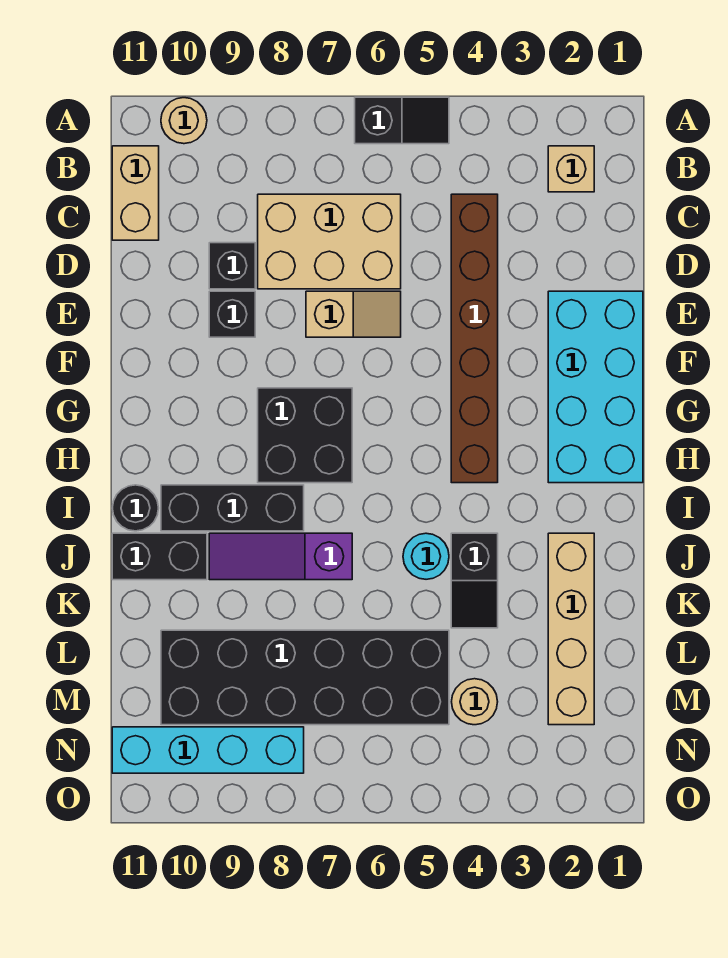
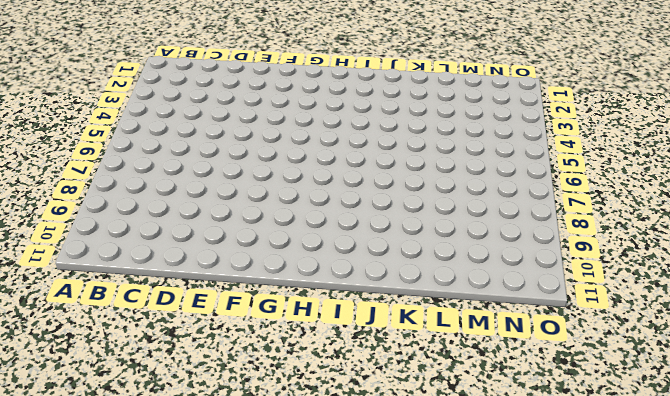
none -> black 1x2 slope [355,97,449,144]
none -> tan 1x1 round brick [161,98,207,144]
none -> tan 1x1 brick [548,146,594,192]

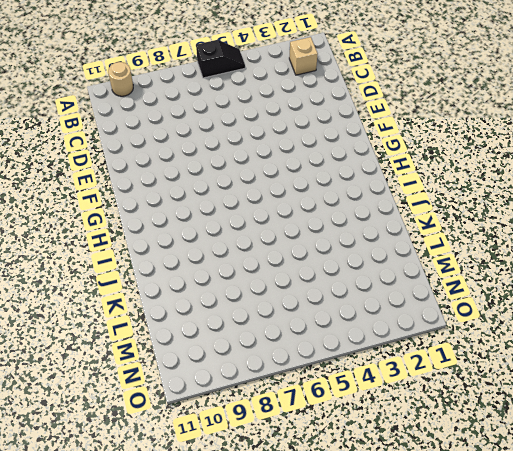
none -> tan 1x2 brick [112,146,159,240]
none -> brown 1x6 brick [451,194,498,483]
none -> tan 2x3 brick [258,194,401,289]

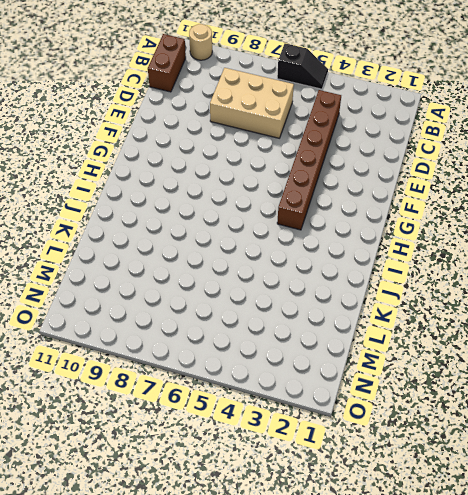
brown 1x2 brick [148,34,186,92] -> tan 1x2 brick [112,146,159,240]
none -> tan 1x1 brick [548,146,594,192]
none -> black 1x1 brick [209,243,255,289]
none -> cyan 2x4 brick [548,291,643,483]

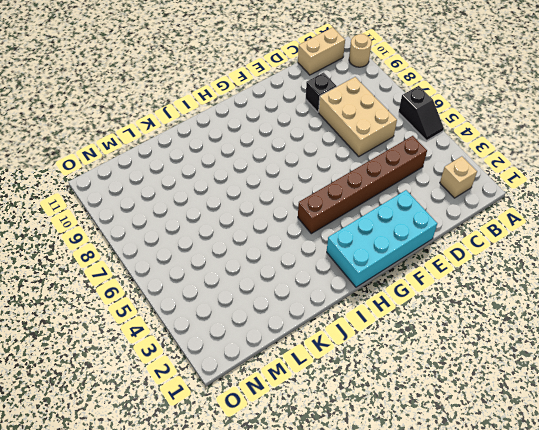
none -> tan 1x2 slope [306,291,401,337]
none -> black 1x1 brick [209,291,255,337]
none -> black 2x2 brick [258,388,352,483]

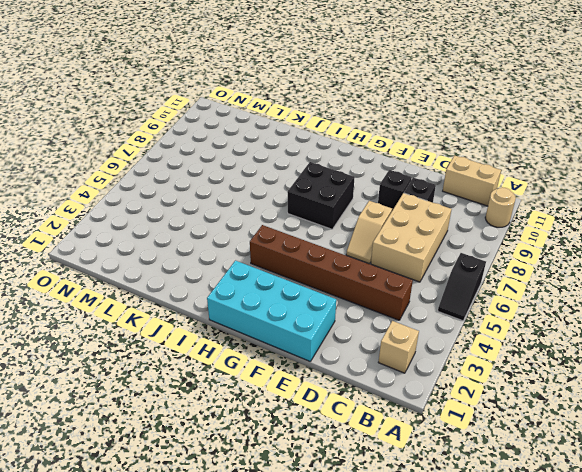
none -> black 1x3 brick [161,485,304,531]
none -> black 1x1 round brick [112,485,158,531]
none -> tan 1x4 brick [548,533,594,725]

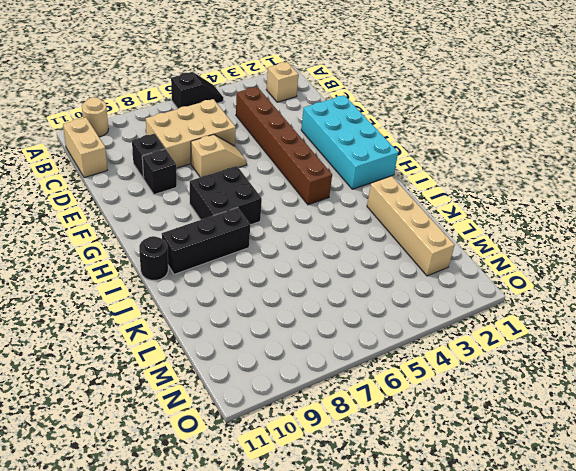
none -> black 1x2 slope [451,533,498,628]
none -> cyan 1x1 round brick [403,533,449,579]
none -> purple 1x3 slope [209,533,352,580]

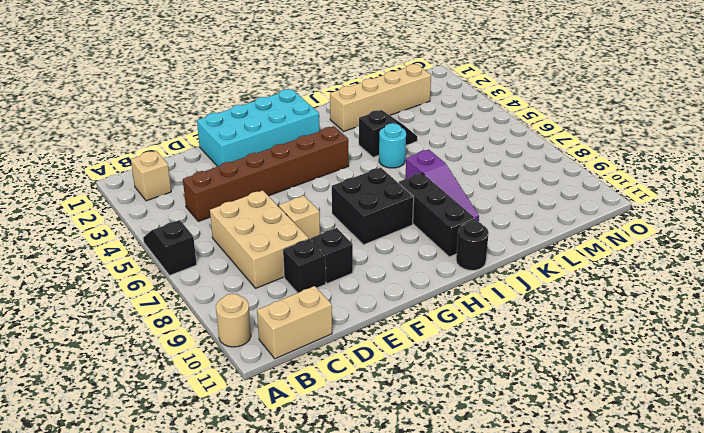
none -> black 1x2 brick [112,533,207,580]
none -> black 2x6 brick [161,630,449,725]
none -> tan 1x1 round brick [452,679,498,725]

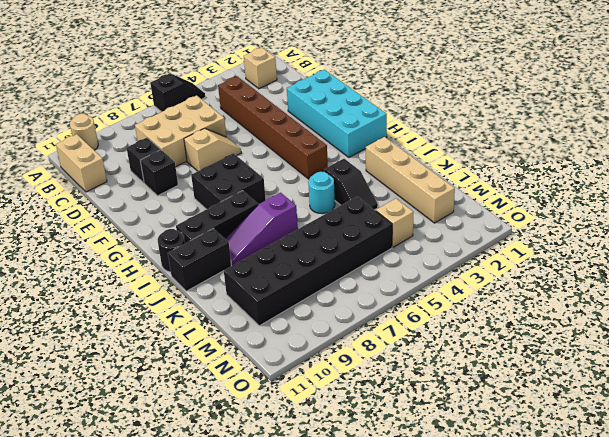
tan 1x1 brick [376,199,413,247] -> tan 1x1 round brick [452,679,498,725]
none -> cyan 1x4 brick [112,727,304,773]

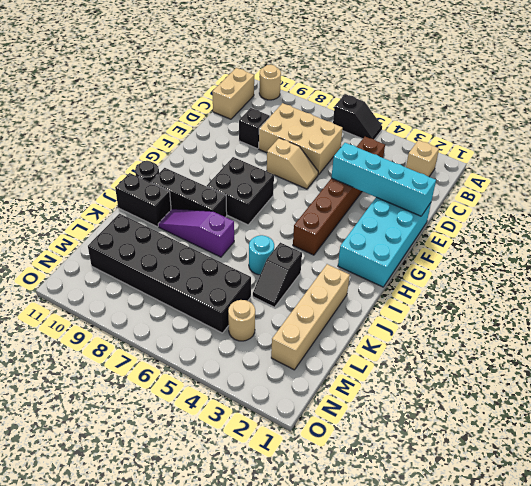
cyan 1x4 brick [331,143,436,216] -> cyan 1x4 brick moved to [112,727,304,773]
none -> black 1x1 brick [209,291,255,337]

